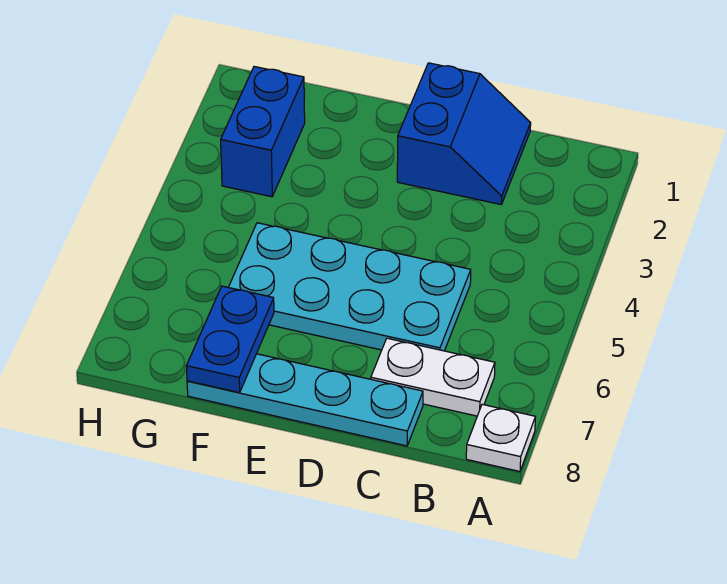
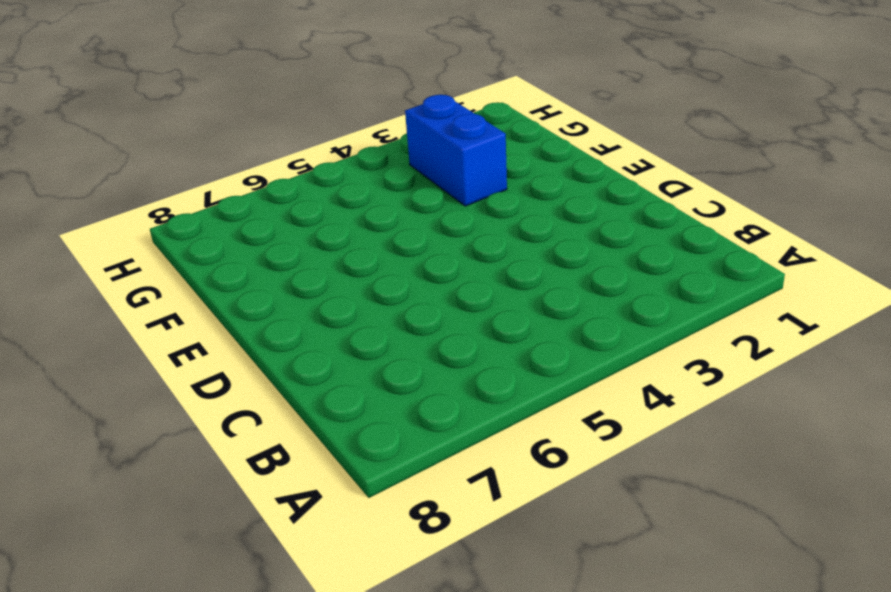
blue 1x2 brick [405,95,507,206] -> blue 1x2 brick turned to [221,67,305,197]
none -> white 1x1 plate [466,404,535,471]
none -> white 1x2 plate [371,338,495,416]

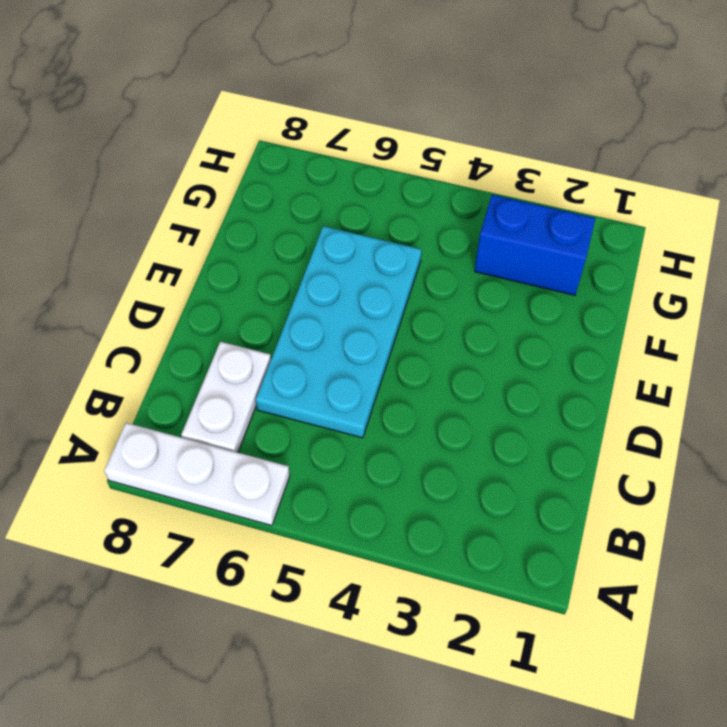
white 1x3 plate [104,423,290,526] -> white 1x1 plate [466,404,535,471]
none -> blue 2x2 slope [397,63,531,204]
none -> cyan 1x4 plate [187,354,423,446]

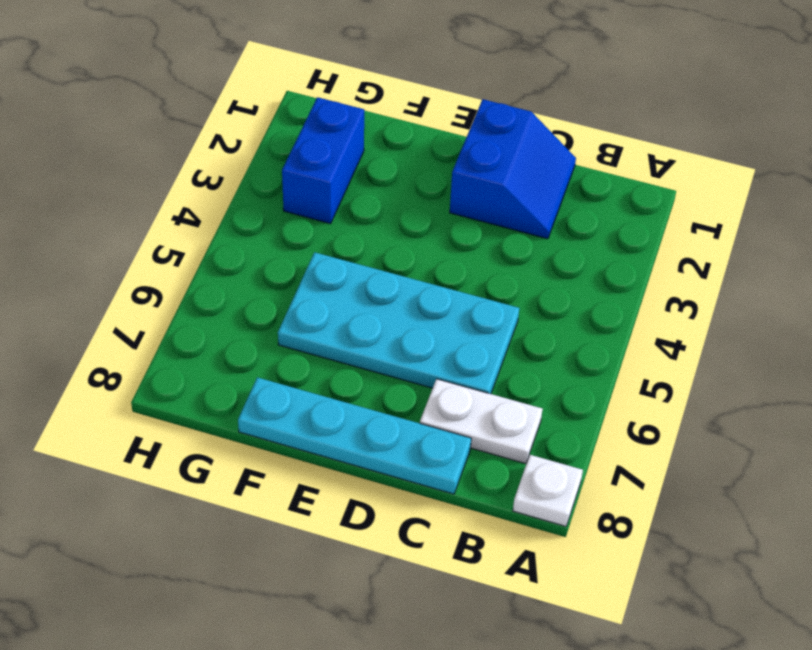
none -> blue 1x2 plate [186,286,274,393]

